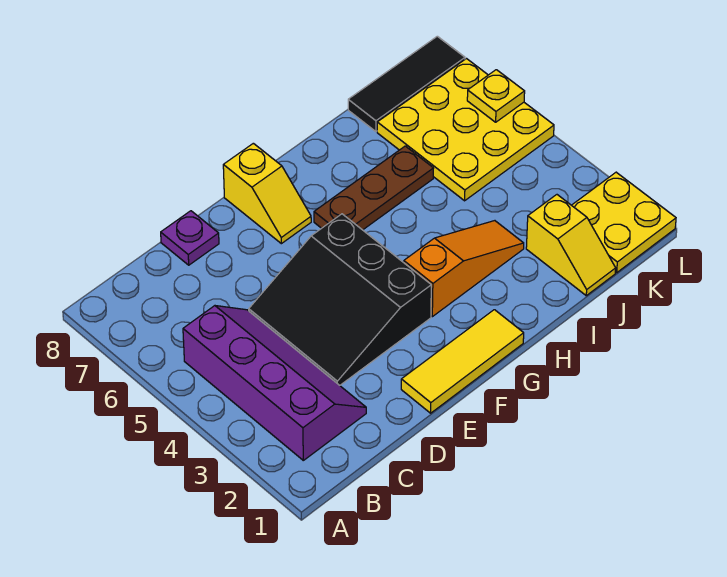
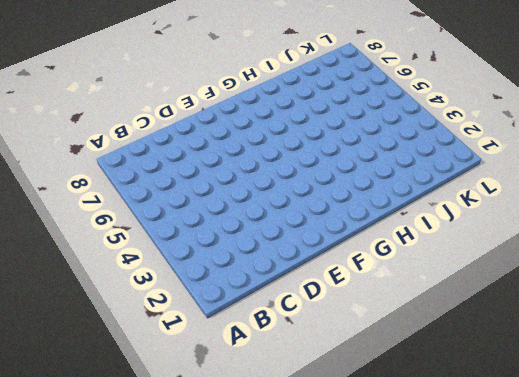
none -> purple 2x4 slope [183,306,366,460]
none -> black 3x3 slope [249,214,431,385]
none -> purple 1x1 plate [161,211,219,265]

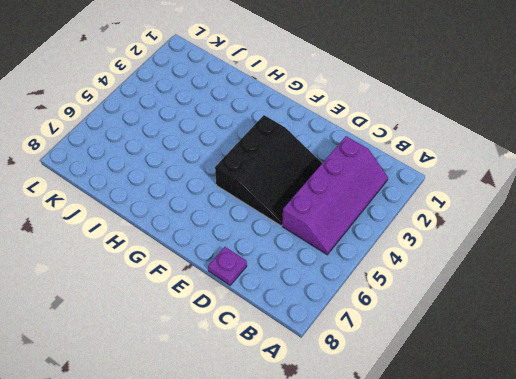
purple 2x4 slope [282,136,388,255] -> purple 2x4 slope turned to [183,306,366,460]
none -> yellow 1x3 tile [401,310,524,413]
none -> yellow 1x2 slope [223,143,311,244]
none -> orange 1x3 slope [404,221,524,317]

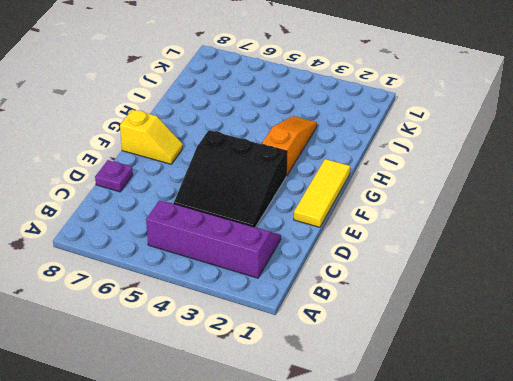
none -> brown 1x3 plate [314,146,434,230]
none -> yellow 1x2 slope [526,195,616,296]
none -> yellow 3x3 plate [377,59,554,201]

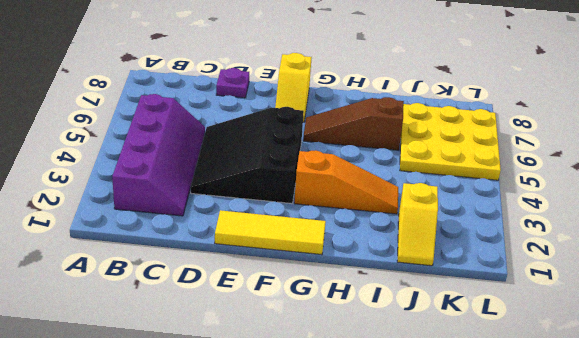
brown 1x3 slope [303,97,404,150] -> brown 1x3 plate [314,146,434,230]
none -> black 1x3 tile [348,36,465,132]
none -> yellow 2x2 plate [572,172,676,273]
none -> yellow 1x1 plate [467,70,525,122]

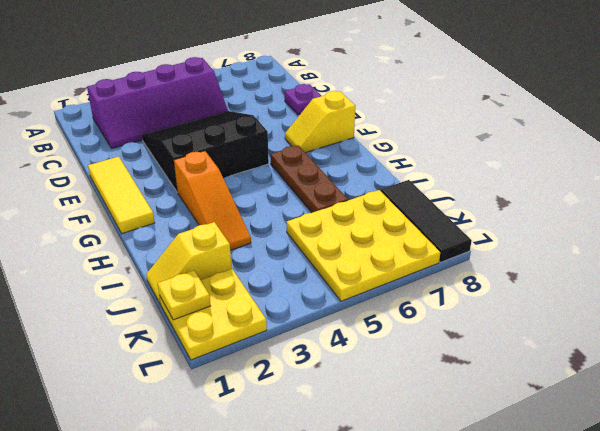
yellow 1x1 plate [157,270,210,320] -> yellow 1x1 plate moved to [467,70,525,122]

